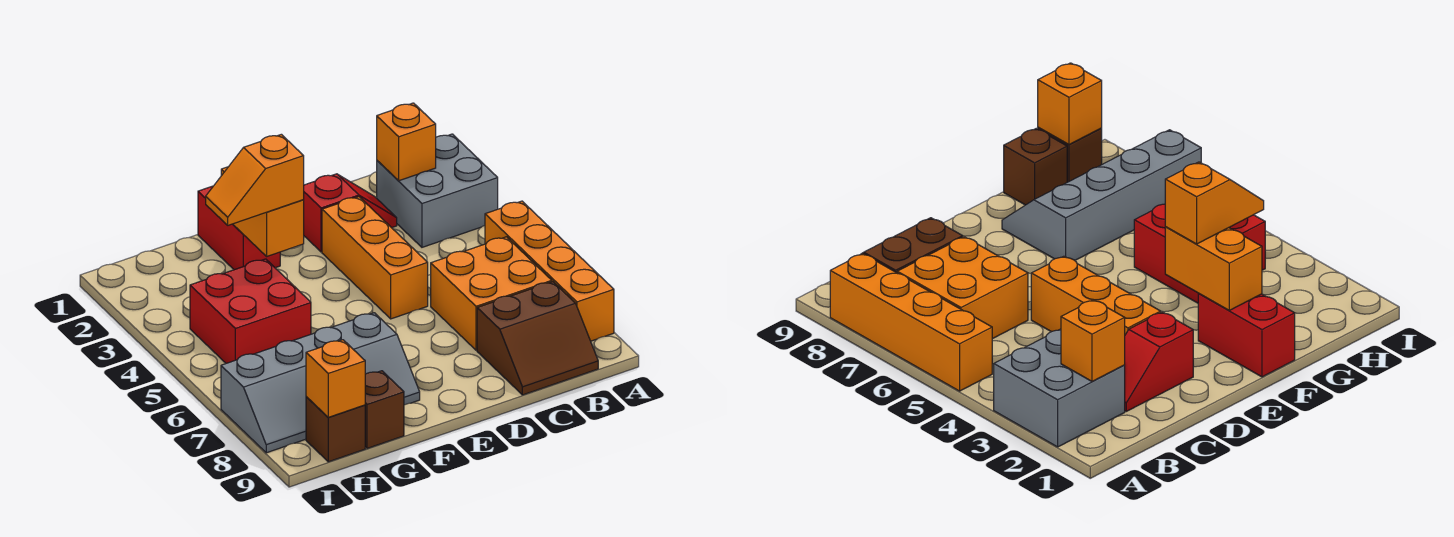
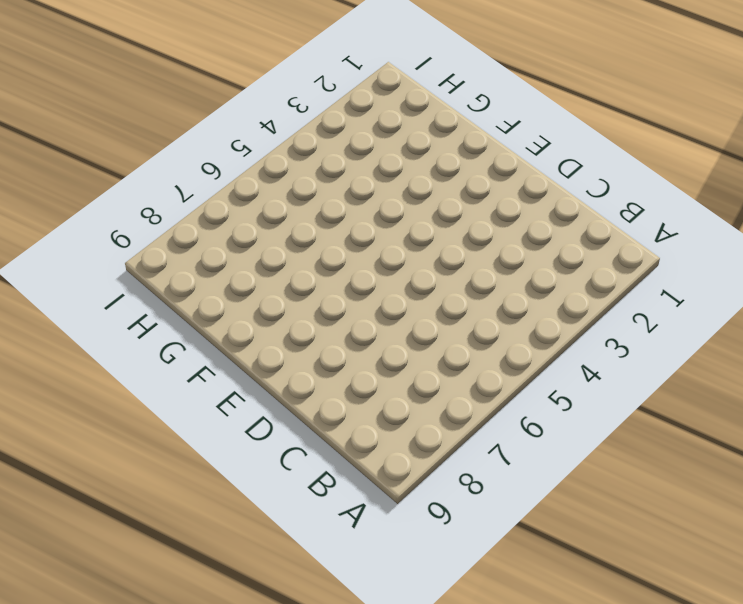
none -> grey 2x2 brick [377,134,498,247]
none -> orange 1x4 brick [485,201,614,341]
none -> orange 2x2 brick [431,237,552,350]

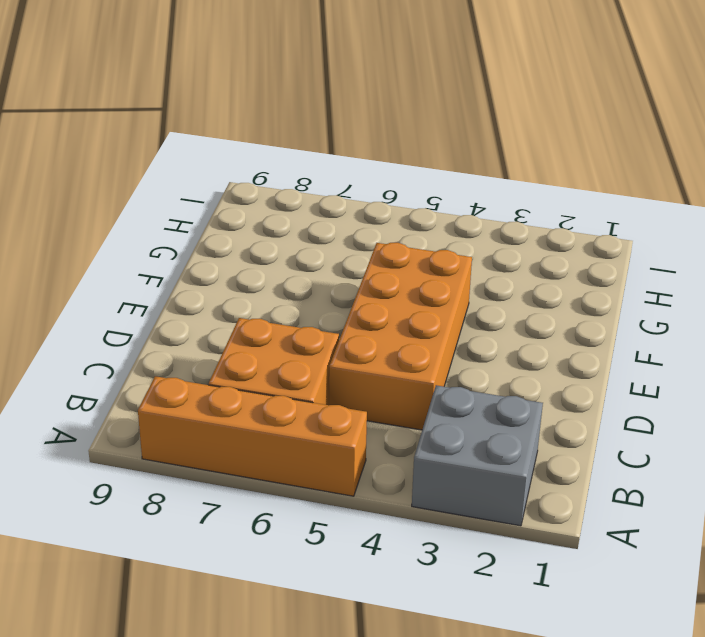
orange 2x4 brick [329,243,472,430] -> orange 1x3 brick [322,197,428,319]
none -> brown 2x2 slope [477,282,598,395]
none -> red 1x2 slope [304,174,397,252]
none -> red 1x2 brick [198,186,280,270]

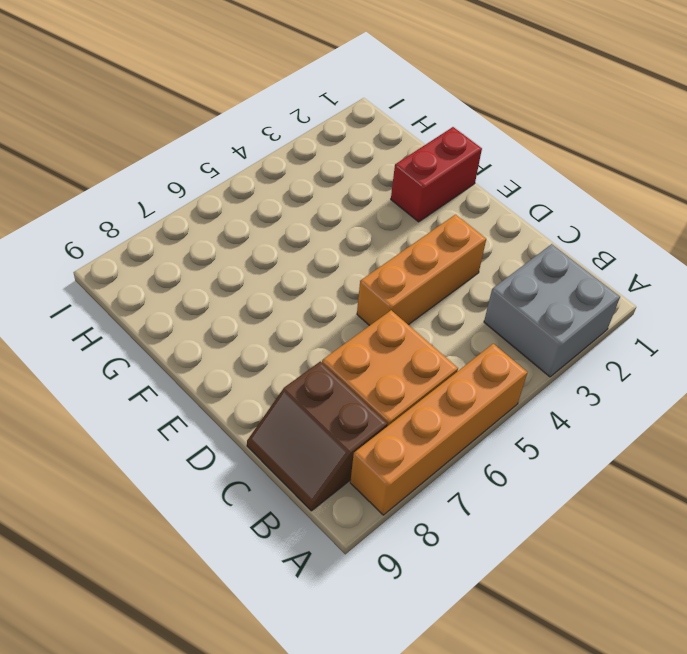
none -> red 1x2 slope [304,174,397,252]
none -> grey 2x4 slope [221,313,420,453]
none -> red 2x2 brick [190,259,311,363]

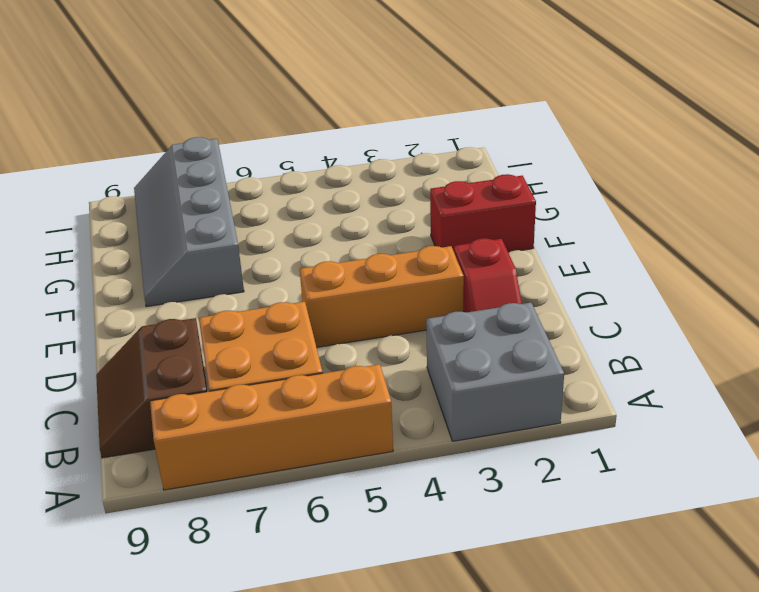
none -> red 2x2 brick [190,259,311,363]
none -> brown 1x1 brick [365,371,404,448]
none -> brown 1x1 brick [306,397,365,462]

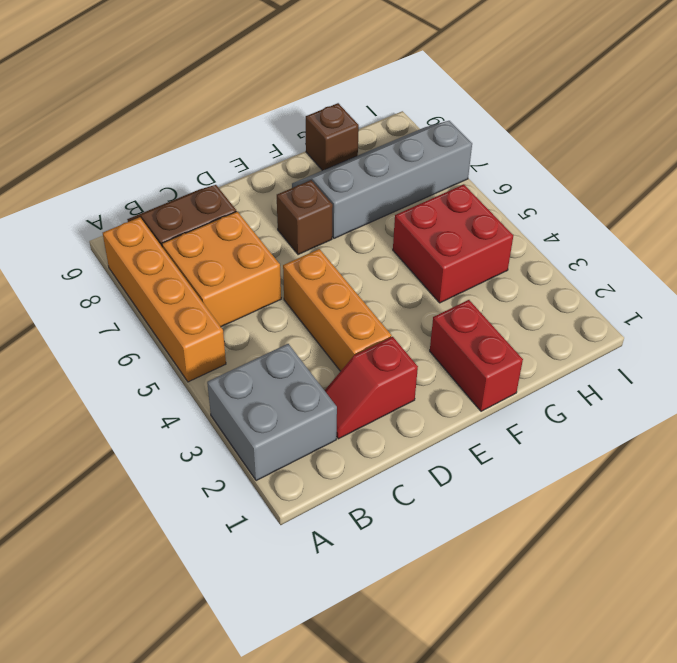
brown 1x1 brick [277,180,333,255] -> brown 1x1 brick moved to [306,397,365,462]
none -> orange 1x1 brick [377,103,436,181]
none -> orange 1x2 brick [221,167,304,256]
none -> orange 1x1 brick [306,340,365,417]

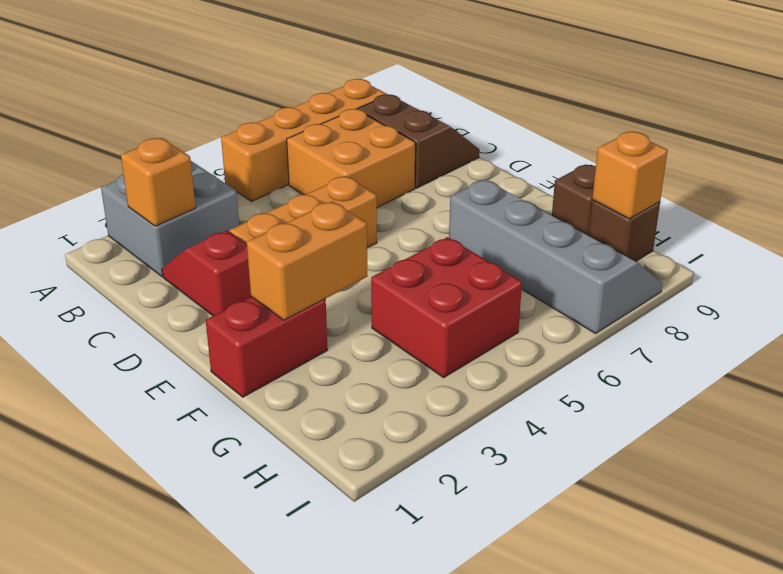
none -> orange 1x2 slope [206,134,304,225]

